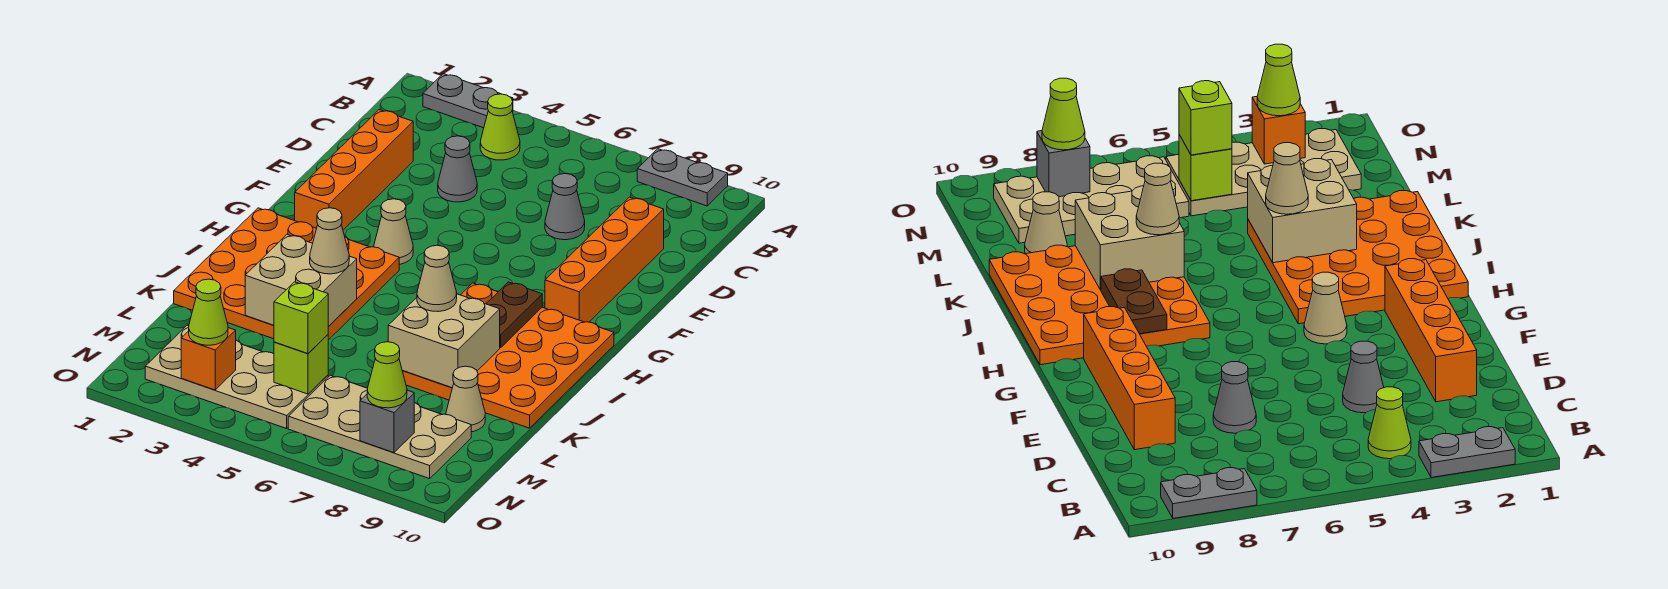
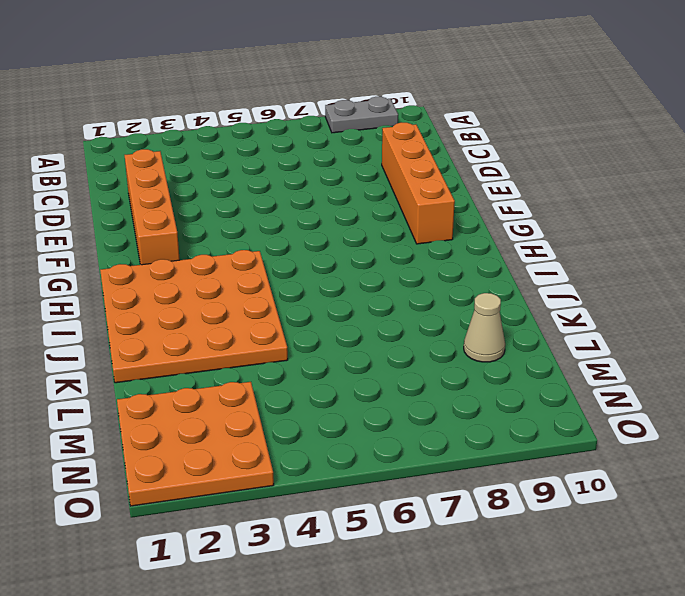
orange 3x3 plate [117,382,274,506] -> tan 2x4 plate [145,325,328,429]
none -> grey 1x2 plate [423,74,513,128]
none -> lime 1x1 cone [480,94,520,160]
none -> grey 1x1 cone [438,136,477,202]

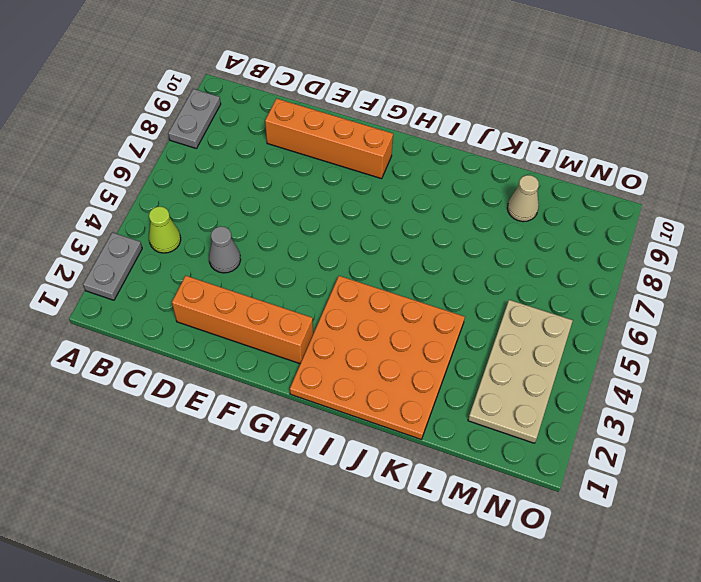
none -> grey 1x1 cone [545,174,585,240]
none -> tan 1x1 cone [374,199,413,264]
none -> orange 4x4 plate [402,283,614,428]

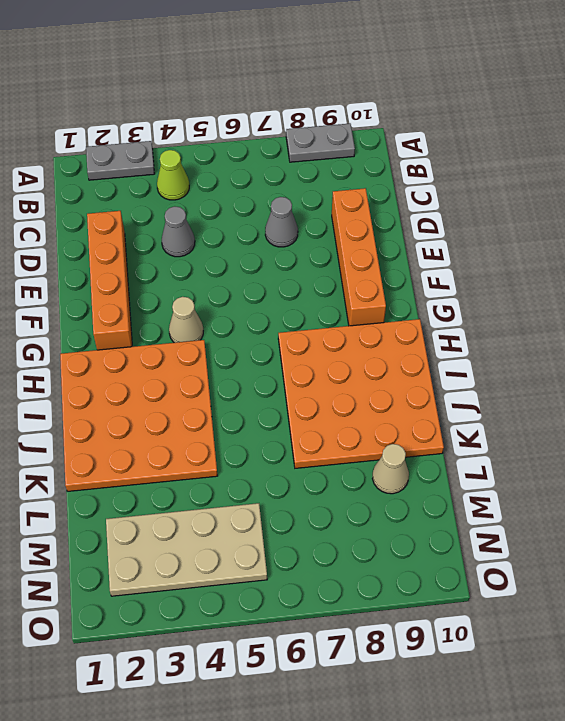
none -> tan 2x4 plate [288,375,471,479]
none -> brown 1x2 plate [486,282,542,348]
none -> tan 2x2 brick [245,235,357,327]

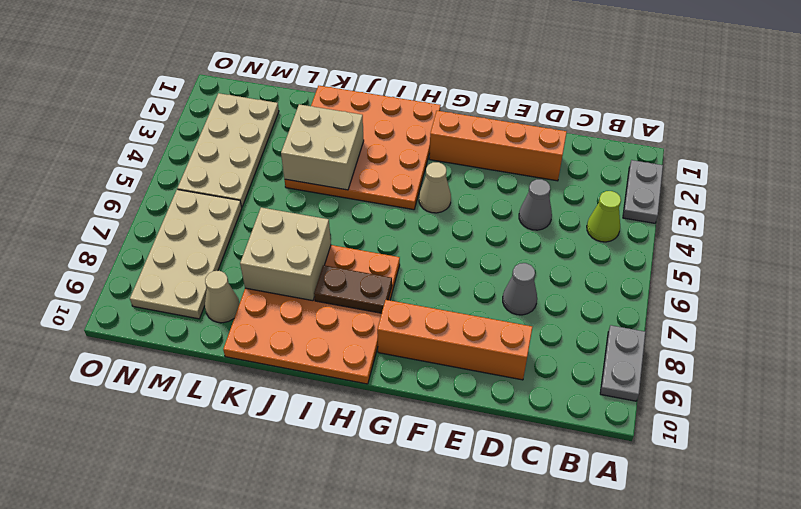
none -> lime 1x1 brick [274,335,328,394]
none -> orange 1x1 brick [181,328,236,390]
none -> grey 1x1 brick [360,390,414,453]

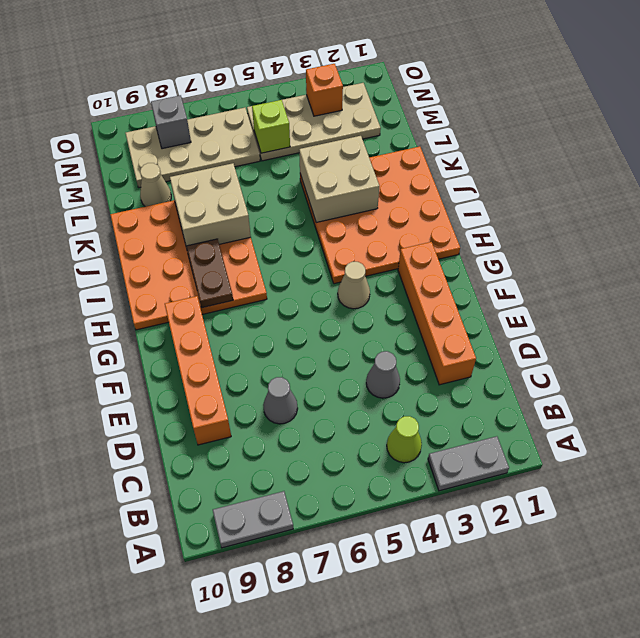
none -> tan 1x1 cone [310,208,349,274]
none -> tan 1x1 cone [417,245,457,312]
none -> lime 1x1 brick [274,282,328,354]

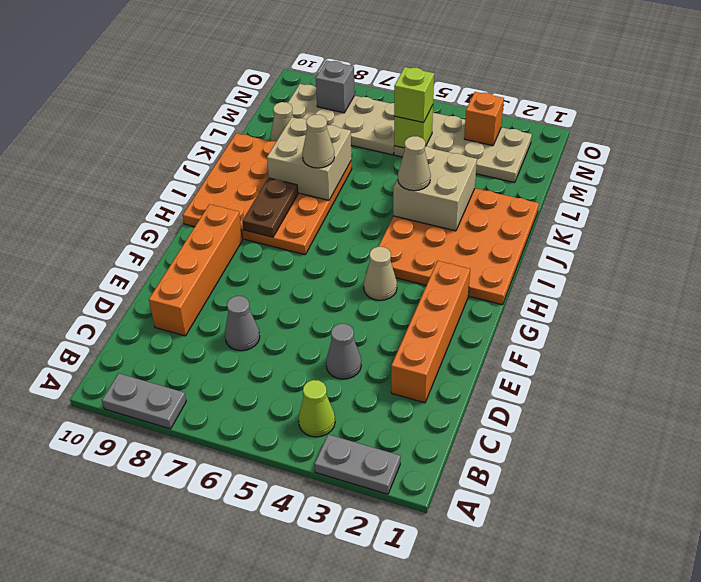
none -> lime 1x1 cone [189,279,228,345]
none -> lime 1x1 cone [367,342,407,408]

